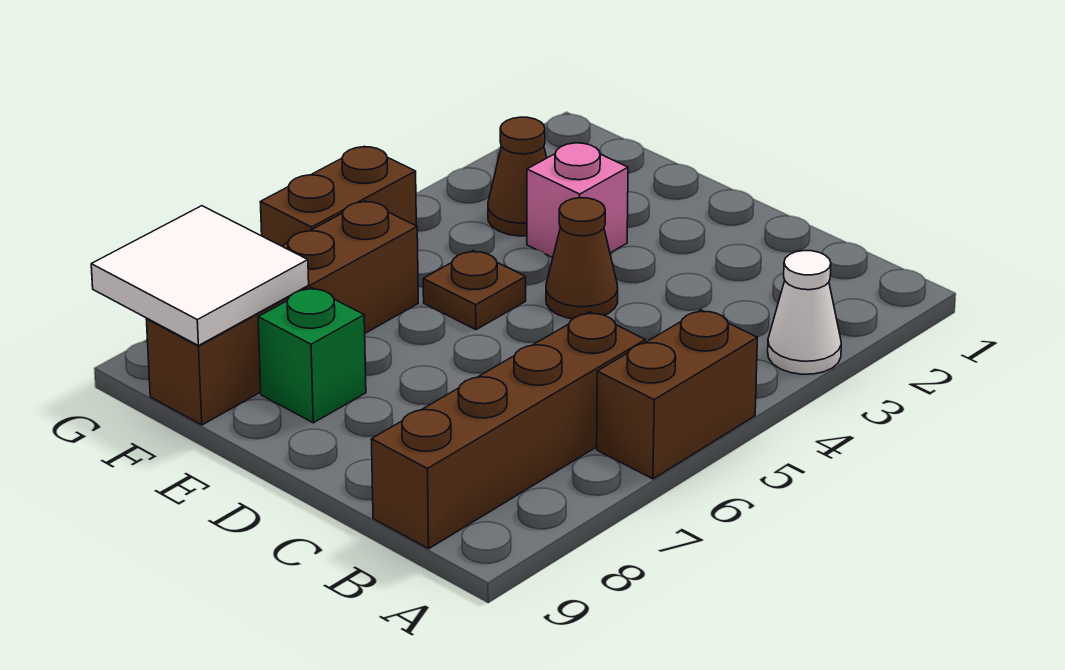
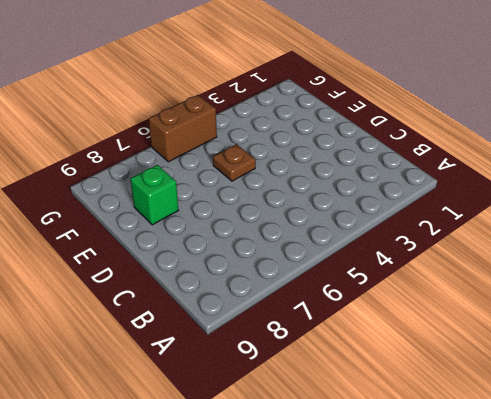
none -> white 1x1 cone [768,251,841,374]
none -> brown 1x2 brick [597,310,757,479]

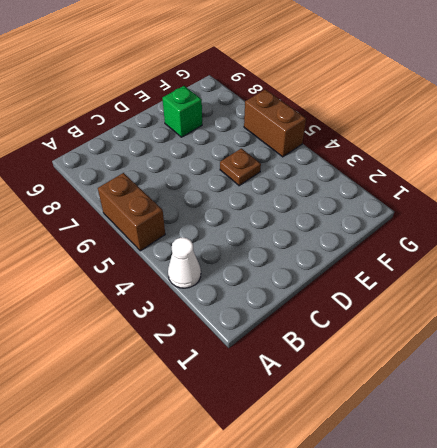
none -> brown 1x4 brick [371,312,645,549]
none -> brown 1x1 cone [546,198,618,319]

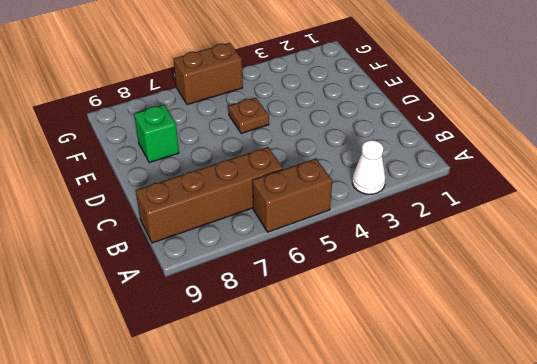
none -> brown 1x1 cone [546,198,618,319]
none -> pink 1x1 brick [527,143,628,258]

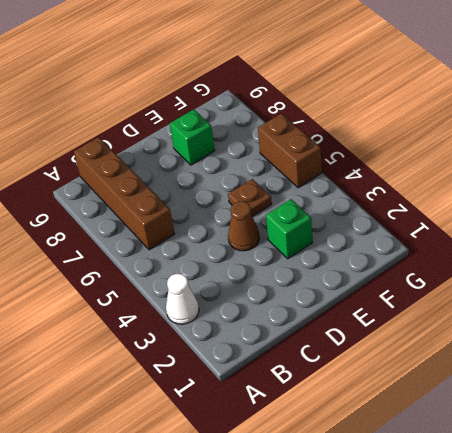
green 1x1 brick [266,199,313,259] -> pink 1x1 brick [527,143,628,258]
none -> brown 1x2 brick [597,310,757,479]
none -> brown 1x1 cone [488,117,547,236]

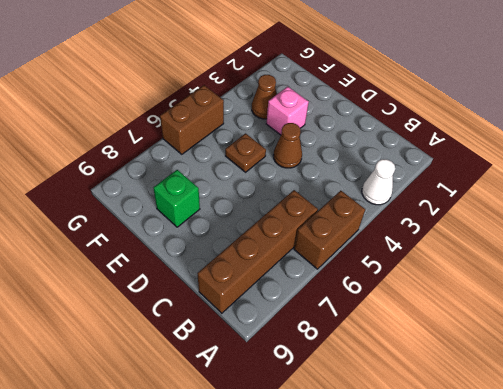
none -> brown 1x4 brick [146,201,418,425]
none -> white 2x2 tile [91,206,309,346]

